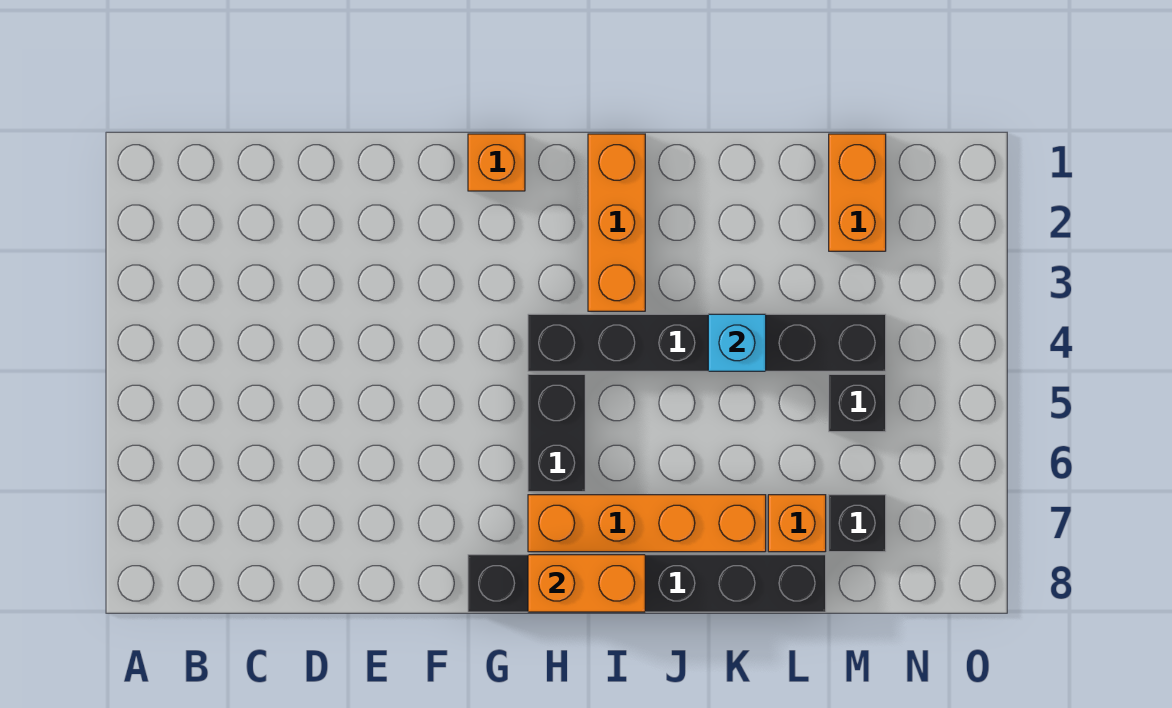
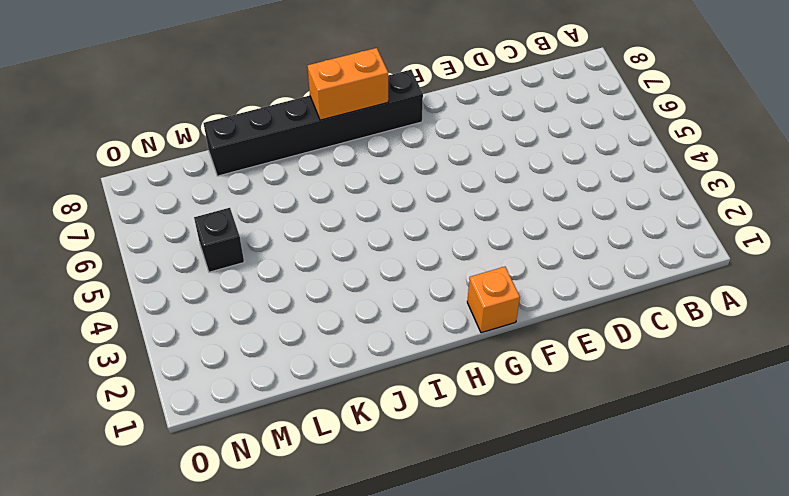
none -> black 1x6 brick [528,314,886,371]
none -> black 1x2 brick [528,374,585,492]
none -> orange 1x4 brick [528,495,766,552]

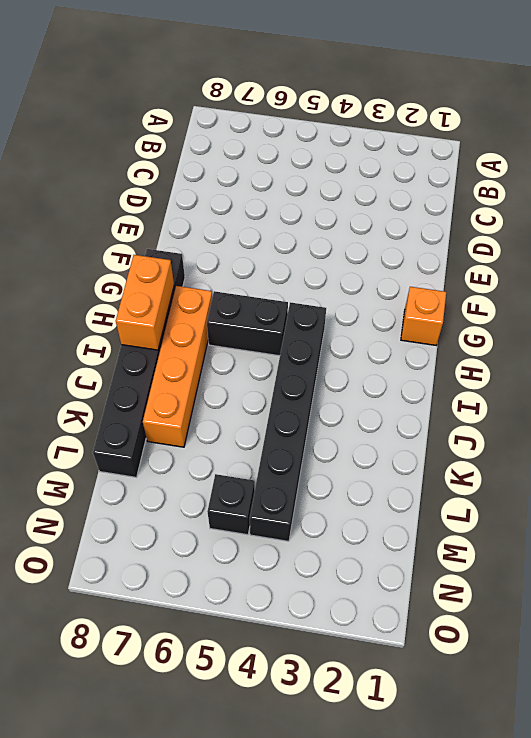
none -> orange 1x3 brick [588,134,645,311]
none -> orange 1x1 brick [768,495,826,552]
none -> orange 1x2 brick [829,134,886,251]

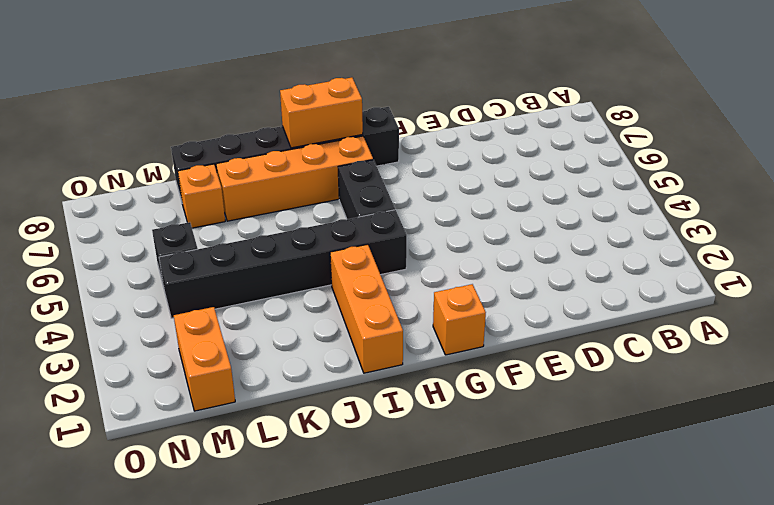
none -> black 1x1 brick [829,495,886,552]
none -> cyan 1x1 brick [708,314,766,371]

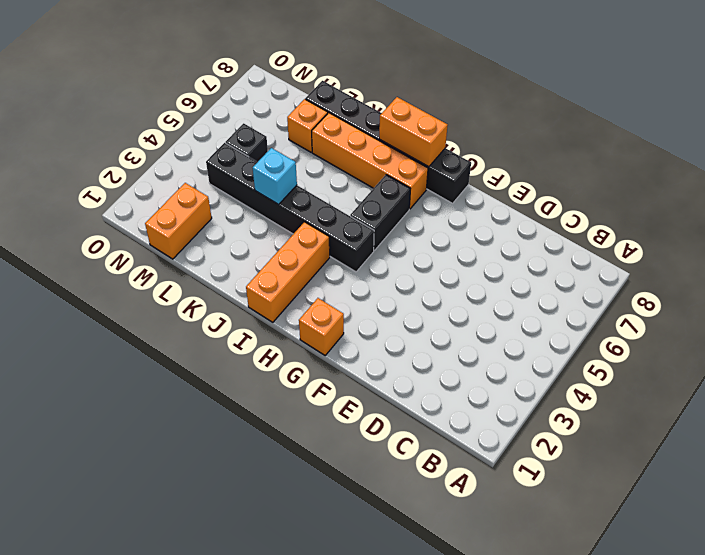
none -> black 1x1 brick [829,495,886,552]

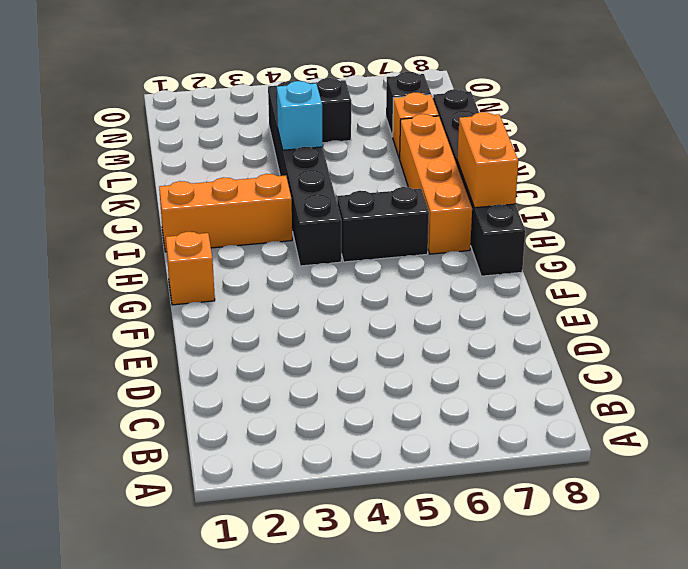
none -> orange 1x2 brick [829,134,886,251]

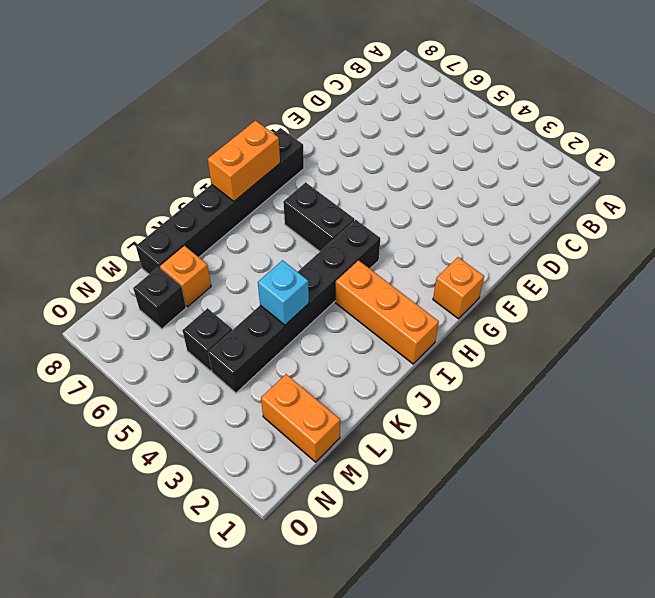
none -> orange 1x4 brick [528,495,766,552]

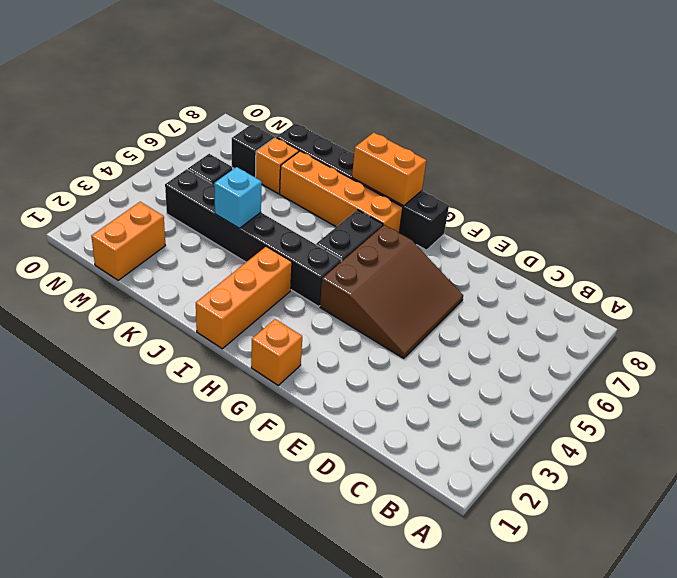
brown 3x3 slope [320,225,463,358] -> none

